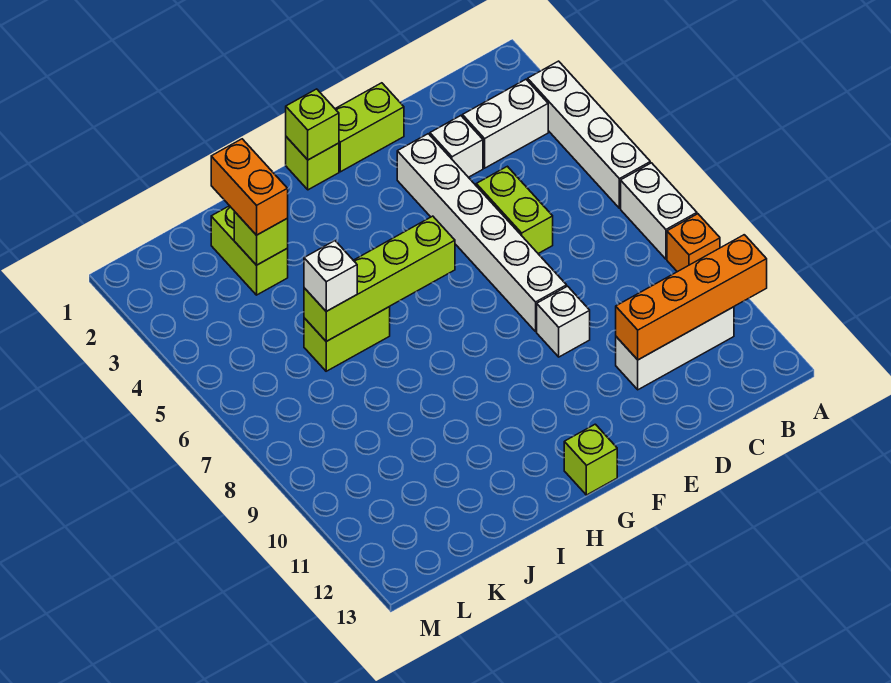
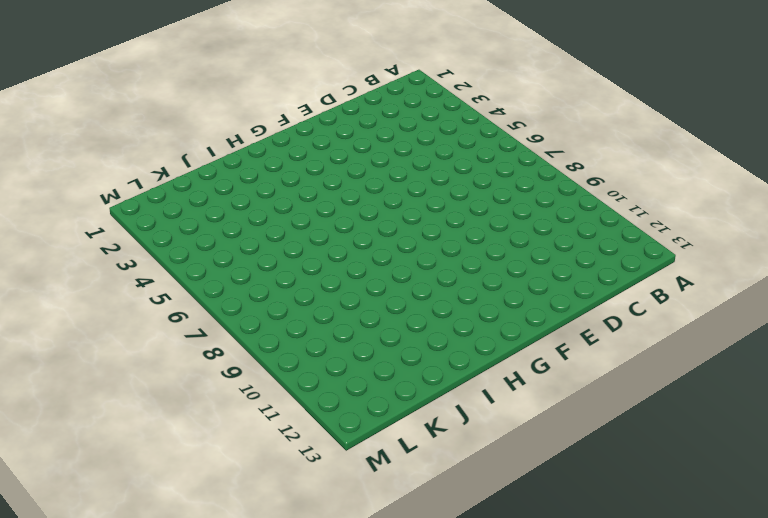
none -> white 1x4 brick [528,61,650,208]
none -> white 1x2 brick [621,163,697,259]
none -> orange 1x1 brick [667,214,720,272]

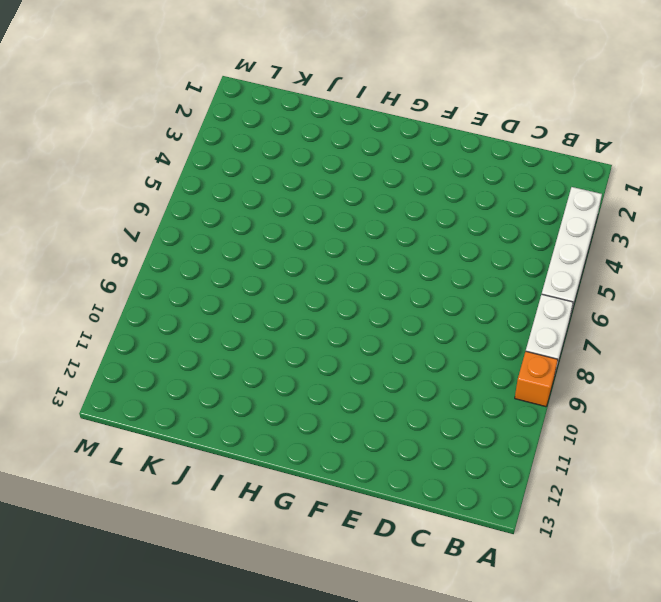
none -> white 1x2 brick [462,79,548,168]
none -> white 1x3 brick [616,307,734,390]
none -> white 1x1 brick [430,116,483,177]

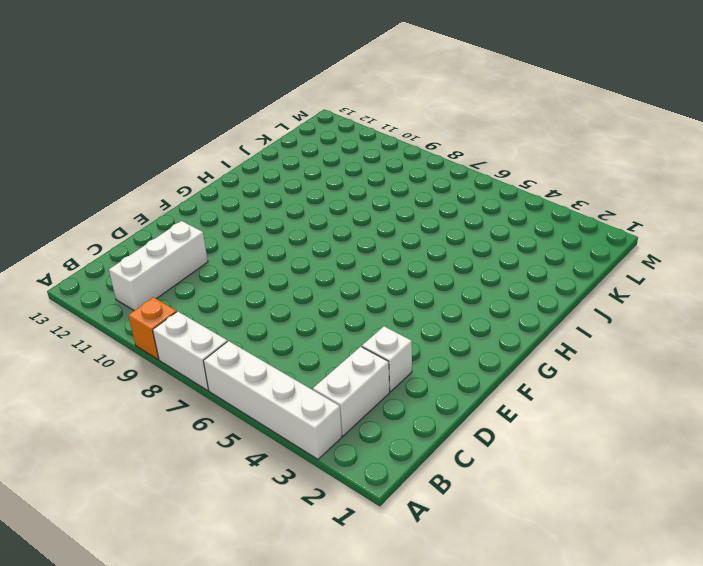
none -> lime 1x2 brick [476,166,553,254]
none -> lime 1x2 brick [335,83,404,172]
none -> white 1x6 brick [397,134,567,331]

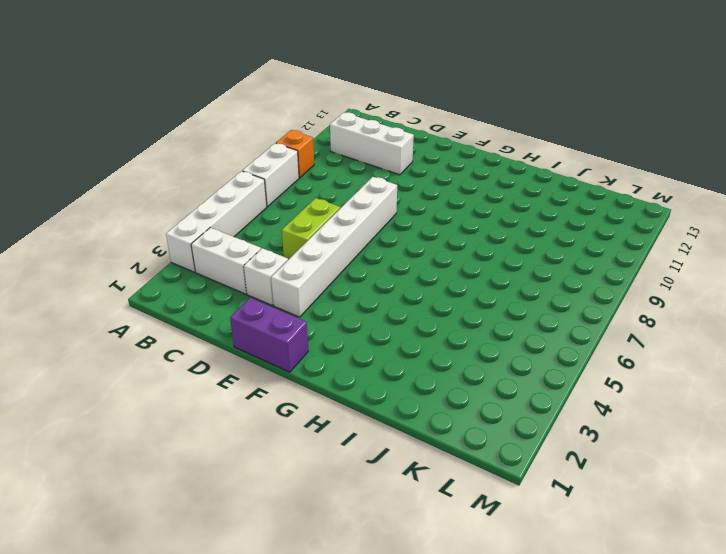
purple 1x2 brick [230,298,308,372] -> lime 1x2 brick [335,83,404,172]
none -> white 1x1 brick [537,286,590,357]
none -> lime 1x1 brick [286,137,339,190]
none -> lime 1x1 brick [564,424,617,495]

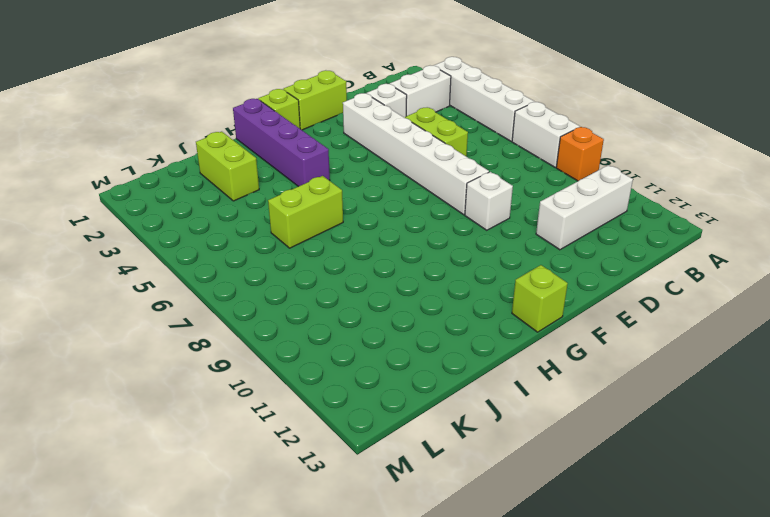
purple 1x4 brick [233,99,330,187] -> none
none -> orange 1x4 brick [616,235,767,360]
none -> lime 1x1 brick [286,89,339,160]
none -> lime 1x4 brick [304,216,455,341]

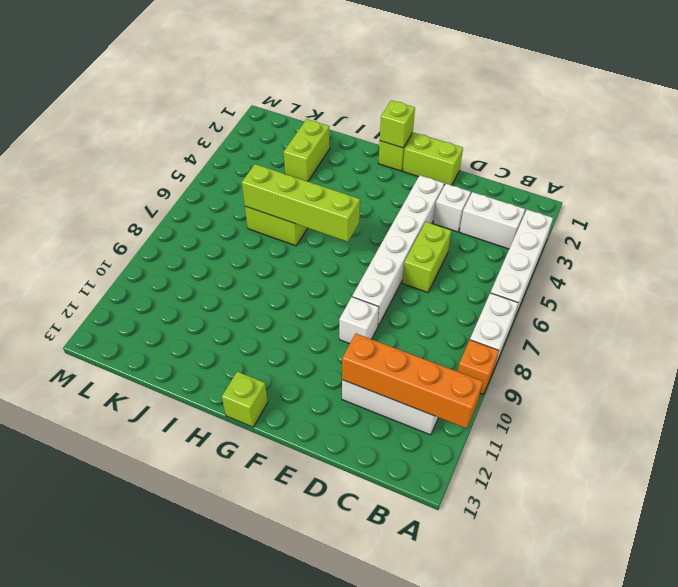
none -> lime 1x1 brick [234,212,288,265]
none -> orange 1x2 brick [211,139,288,235]
none -> white 1x1 brick [304,241,357,311]

